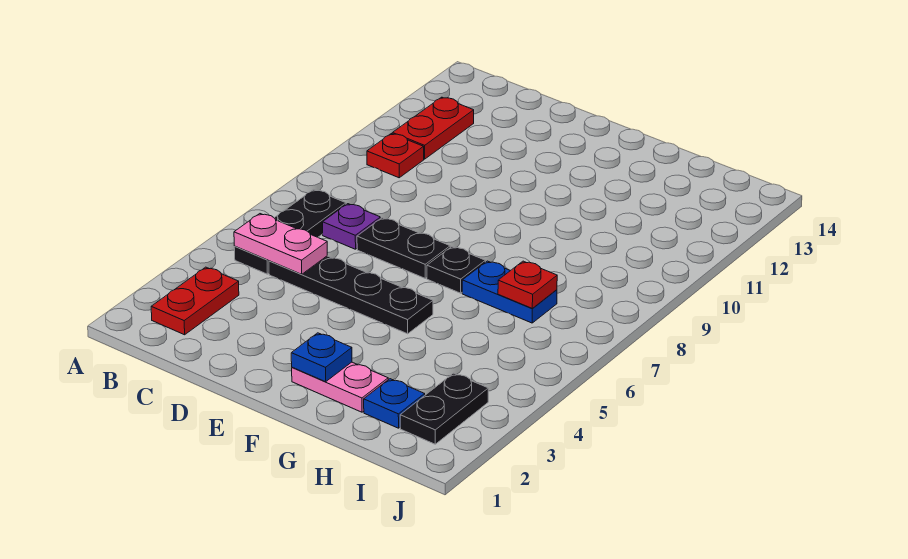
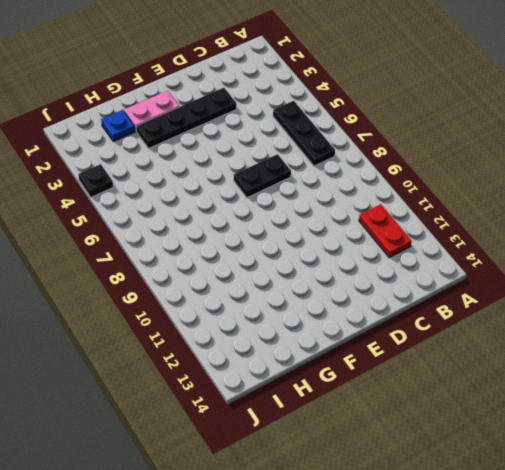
black 1x4 plate [136,88,236,148] -> black 1x4 plate moved to [269,256,433,334]
black 1x1 plate [78,164,113,197] -> black 1x1 plate moved to [427,247,485,293]
none -> red 1x2 plate [151,267,239,335]
none -> red 1x1 plate [367,134,424,178]
none -> purple 1x1 plate [323,204,380,249]

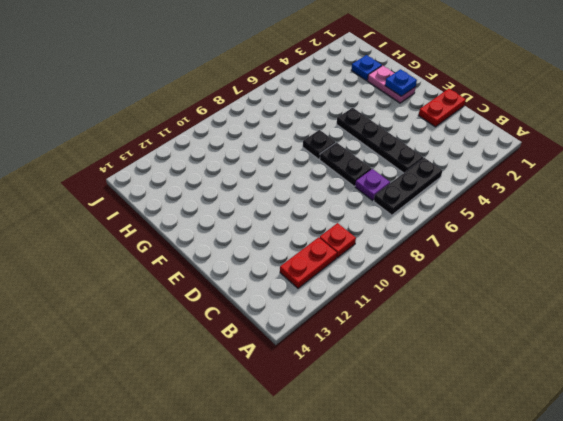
red 1x2 plate [418,89,466,127] -> red 1x2 plate moved to [151,267,239,335]
none -> blue 1x2 plate [462,261,557,323]
none -> black 1x2 plate [400,373,488,444]
none -> pink 1x2 plate [234,214,327,274]

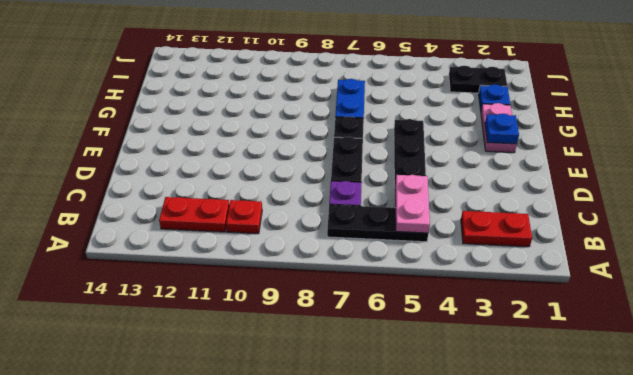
none -> red 1x1 plate [498,261,557,309]

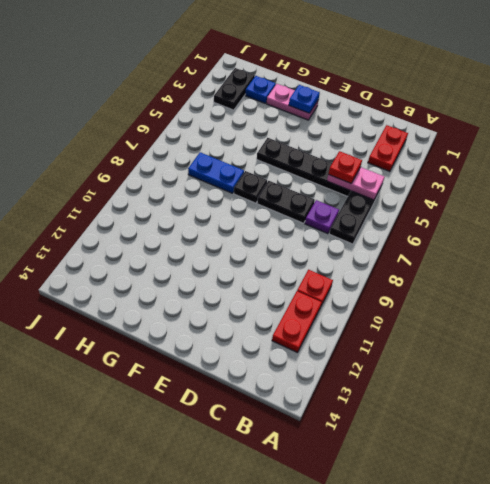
red 1x1 plate [328,151,362,183] -> red 1x1 plate moved to [498,261,557,309]

